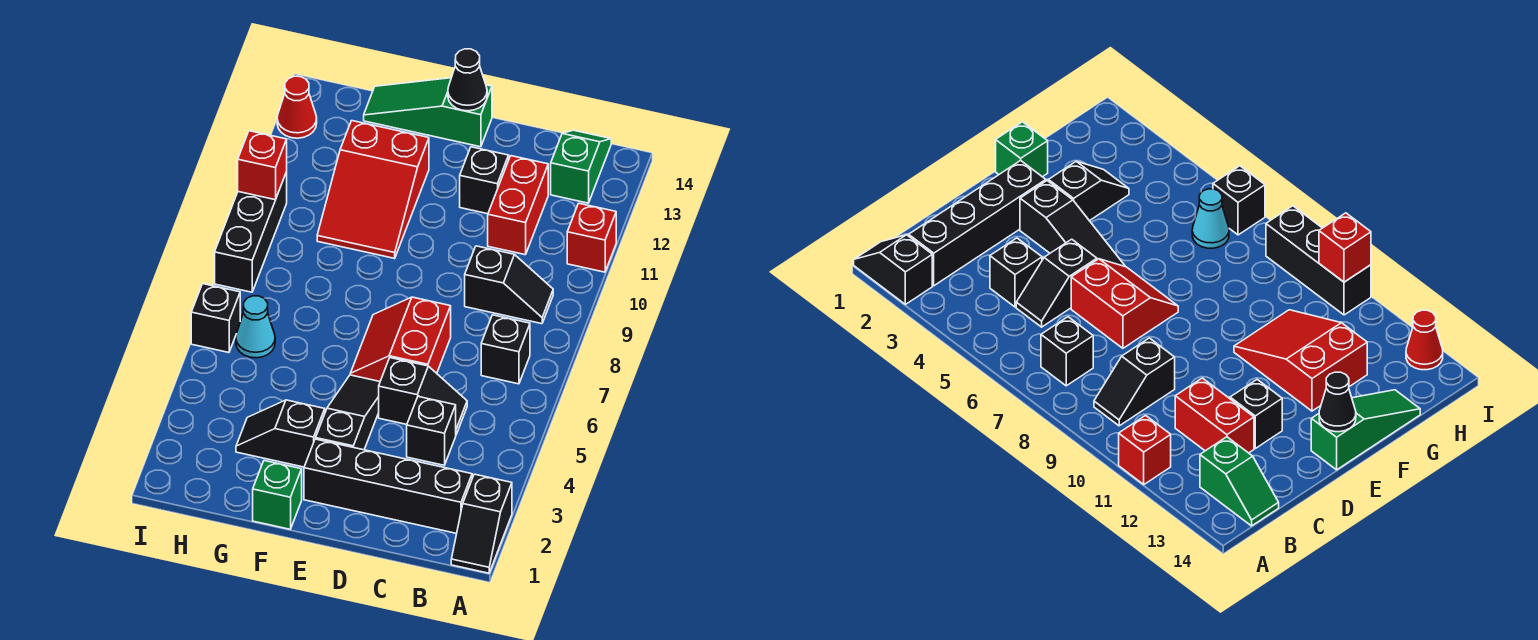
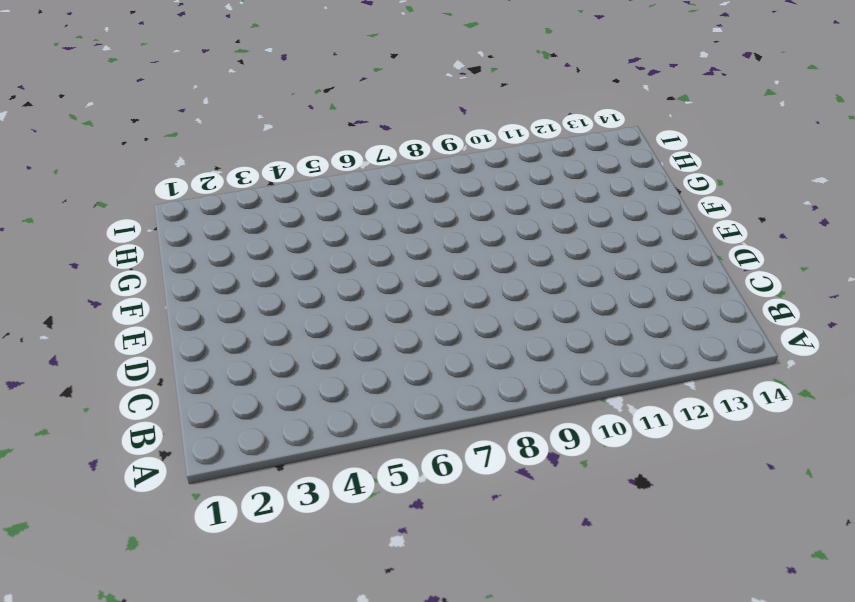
none -> black 1x2 slope [451,474,512,573]
none -> red 1x1 brick [567,203,616,272]
none -> black 1x4 brick [304,439,472,534]

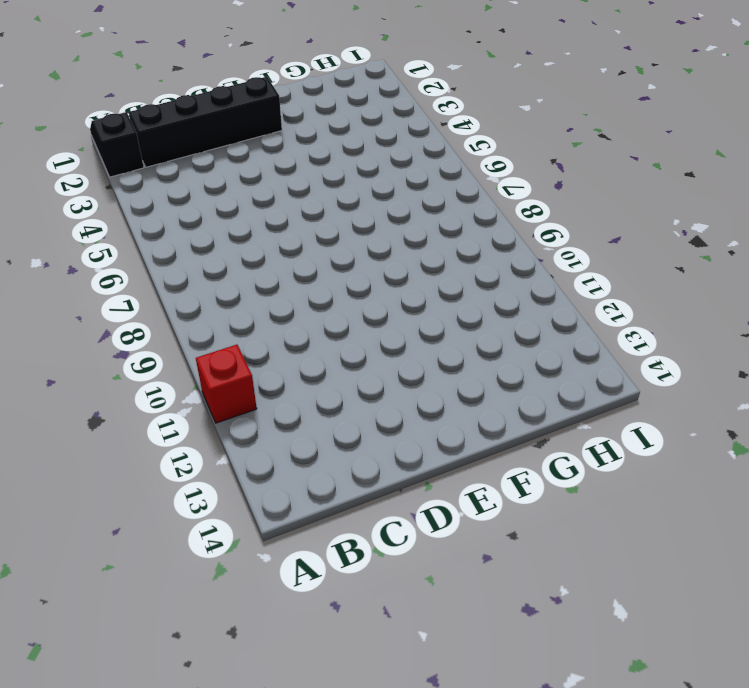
none -> black 1x1 brick [481,315,530,384]
none -> black 1x2 slope [465,246,553,324]
none -> green 1x2 slope [551,130,611,203]

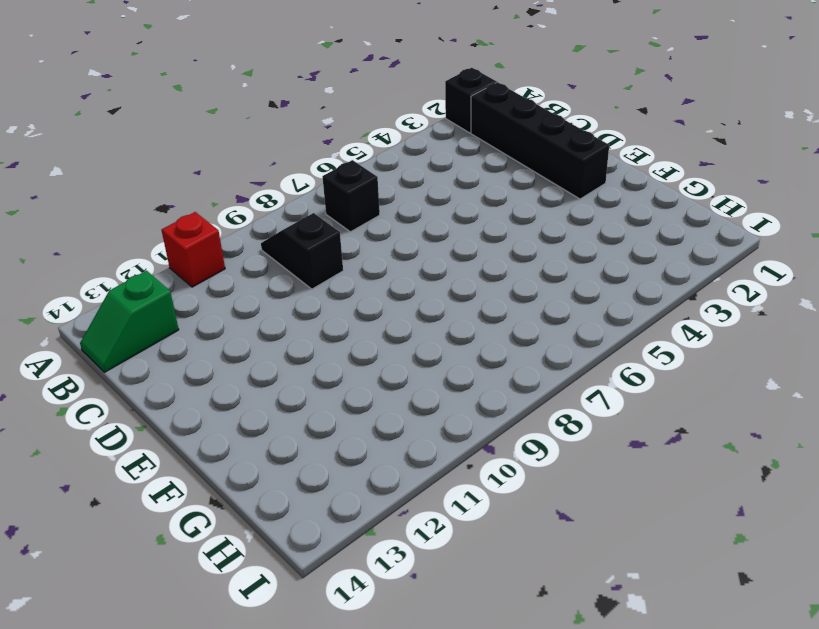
none -> black 1x1 brick [407,397,456,465]
none -> black 1x2 slope [379,358,467,435]
none -> red 1x2 brick [488,156,548,255]

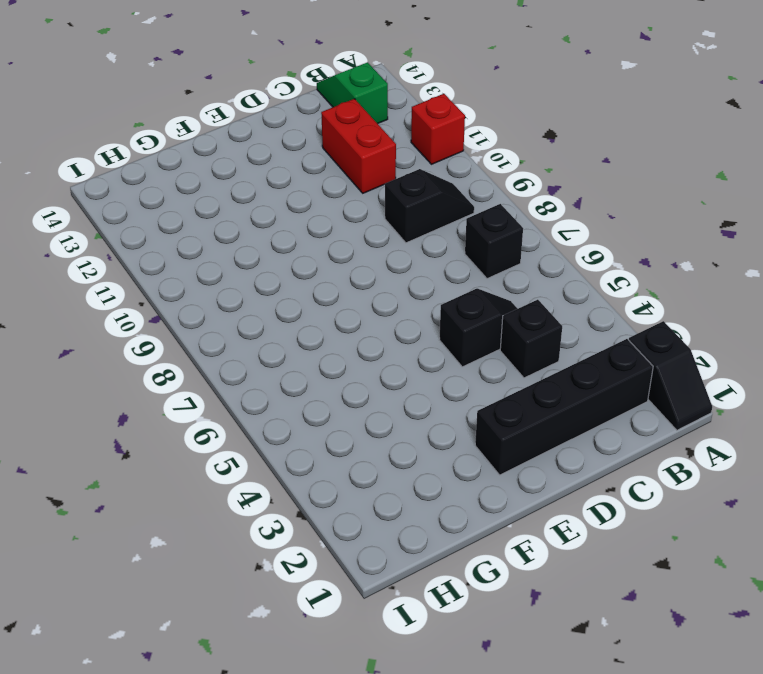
none -> red 2x2 slope [350,297,451,381]
none -> black 1x1 brick [460,147,509,214]
none -> black 1x3 slope [316,375,380,450]

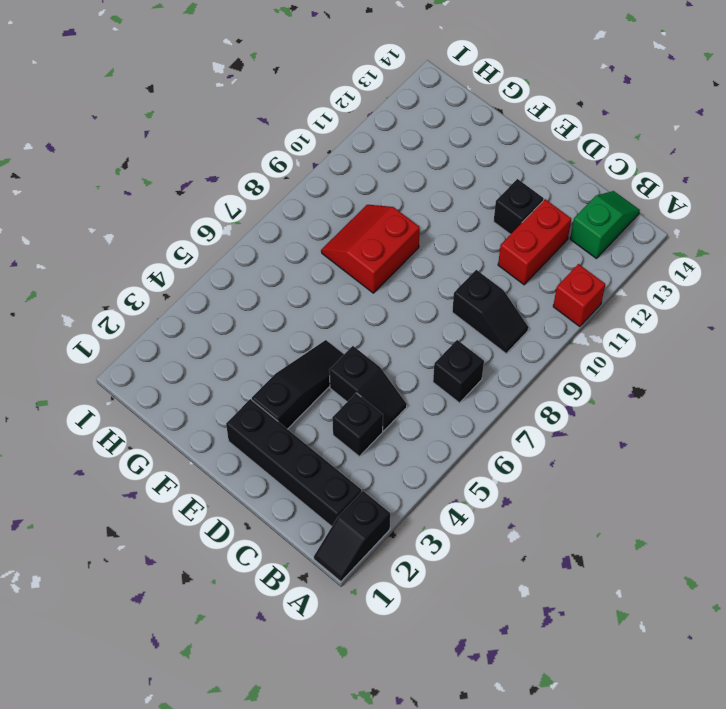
red 2x2 slope [321,205,420,293] -> red 2x2 slope moved to [350,297,451,381]
none -> green 1x3 slope [364,78,492,147]
none -> green 1x1 brick [253,461,302,529]
none -> black 1x2 slope [236,400,325,467]

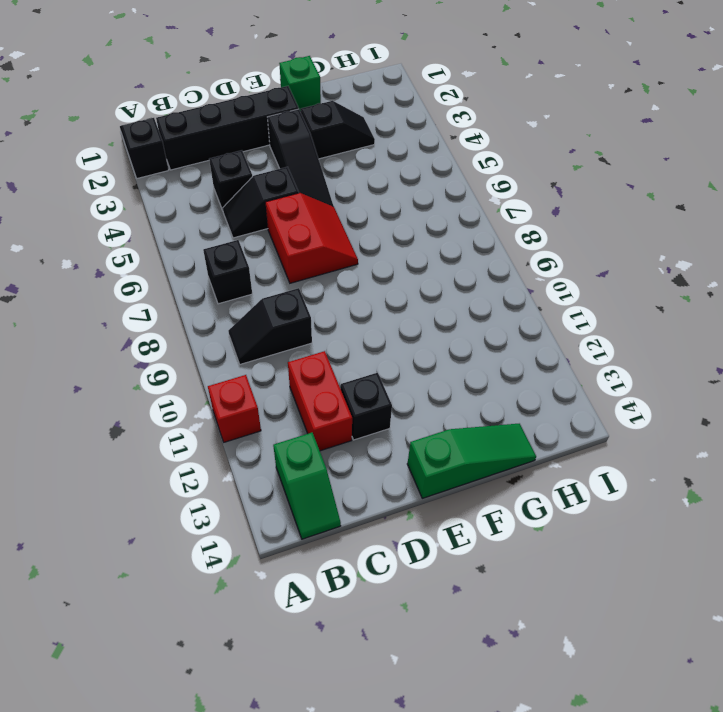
none -> red 2x3 slope [317,121,429,258]
none -> cyan 1x1 cone [236,296,275,358]
none -> black 1x1 brick [191,284,240,353]

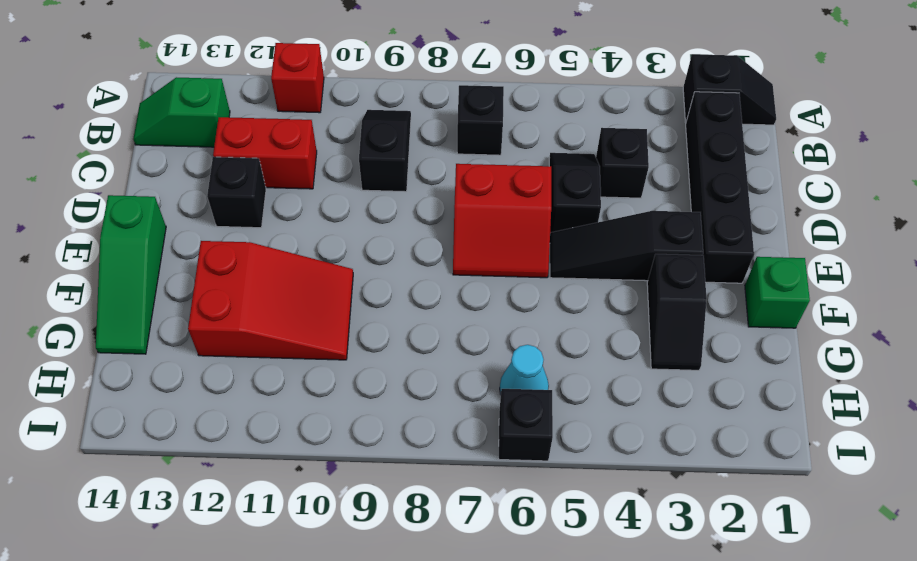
none -> black 1x3 brick [215,172,287,292]
none -> red 1x1 cone [277,76,317,138]
none -> black 1x1 cone [448,49,487,111]

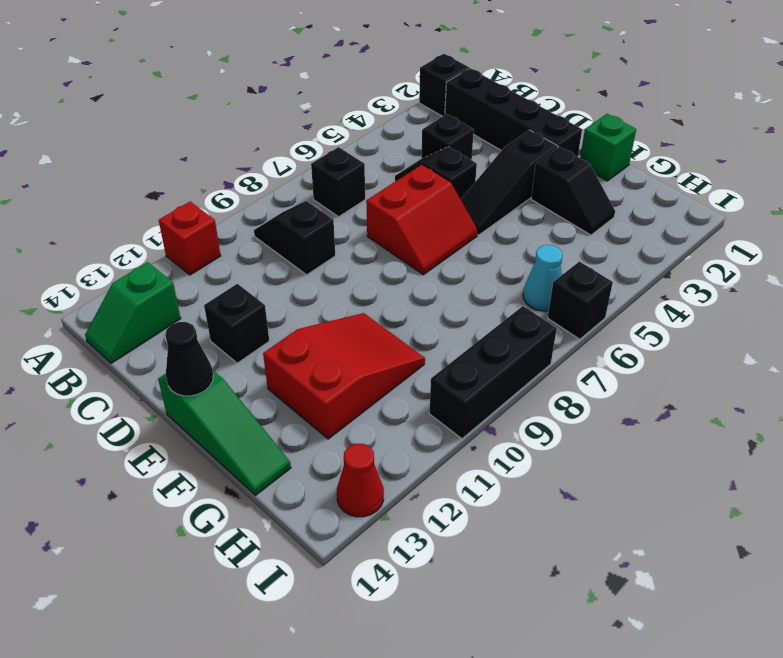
none -> red 1x2 brick [488,156,548,255]
none -> red 1x1 brick [238,131,287,200]

